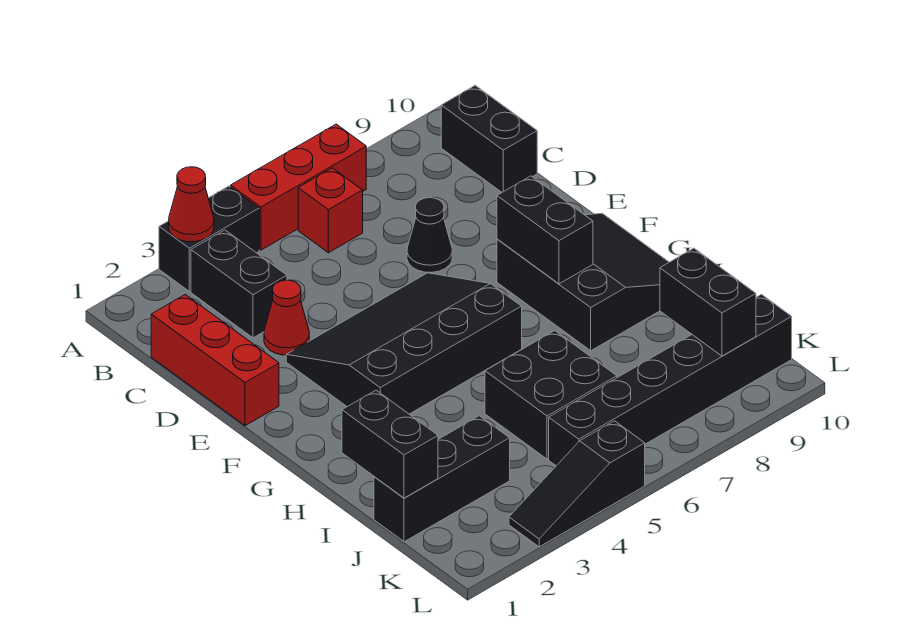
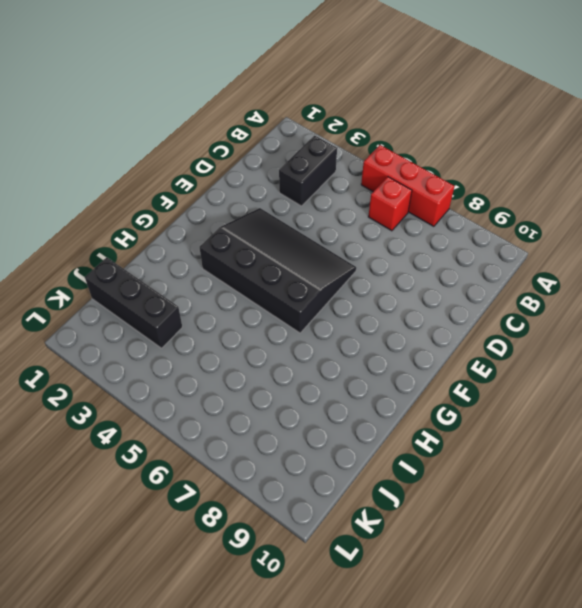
none -> black 1x2 brick [159,186,259,291]
none -> black 1x2 brick [441,85,537,192]
none -> red 1x3 brick [151,295,279,426]

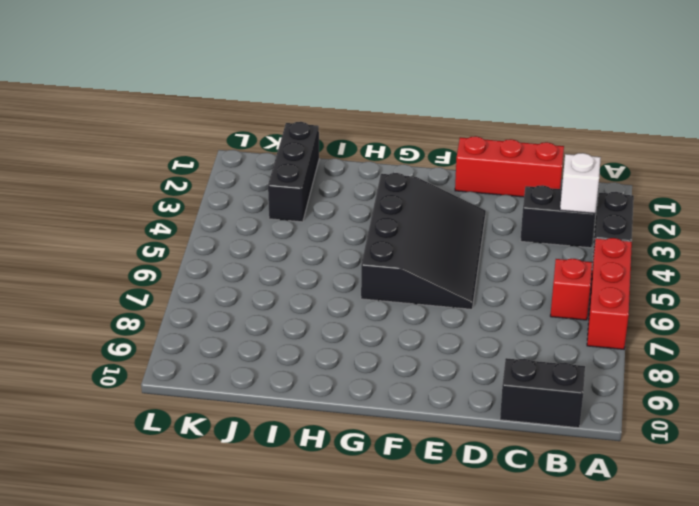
white 1x1 brick [560,153,601,213] -> none
none -> red 1x1 cone [264,280,309,355]
none -> black 1x1 cone [407,198,452,273]
none -> black 3x3 slope [497,213,669,351]

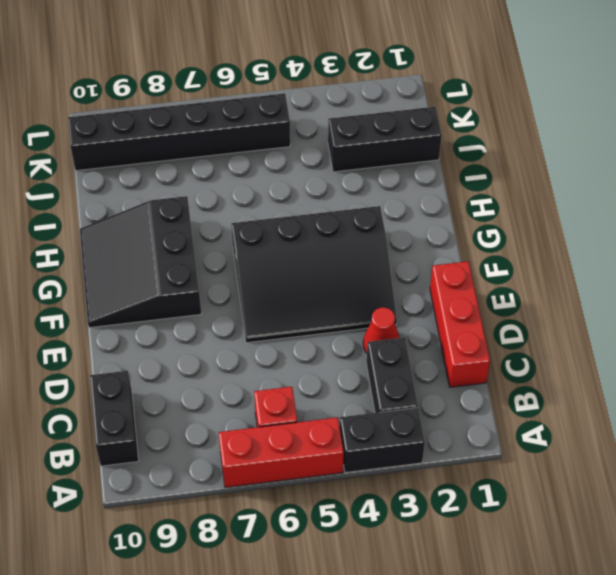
none -> black 1x1 cone [407,198,452,273]
none -> black 2x2 brick [485,331,617,459]
none -> black 1x3 slope [509,421,645,547]

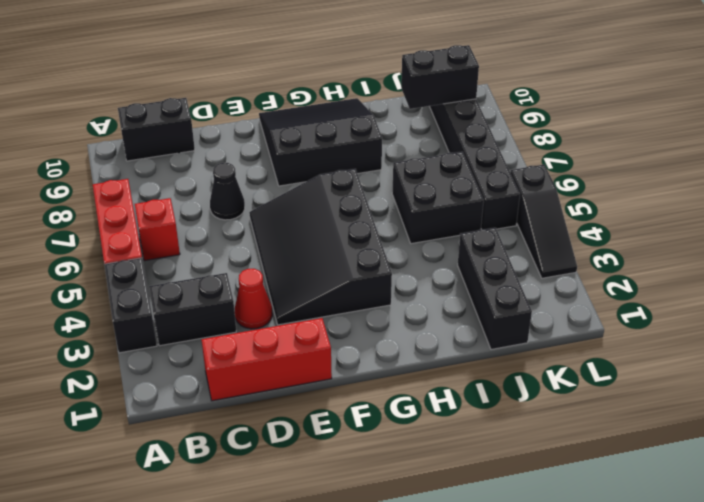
none -> red 1x1 cone [169,167,214,242]
none -> black 1x2 brick [497,176,593,284]
none -> black 1x2 brick [342,390,438,498]

